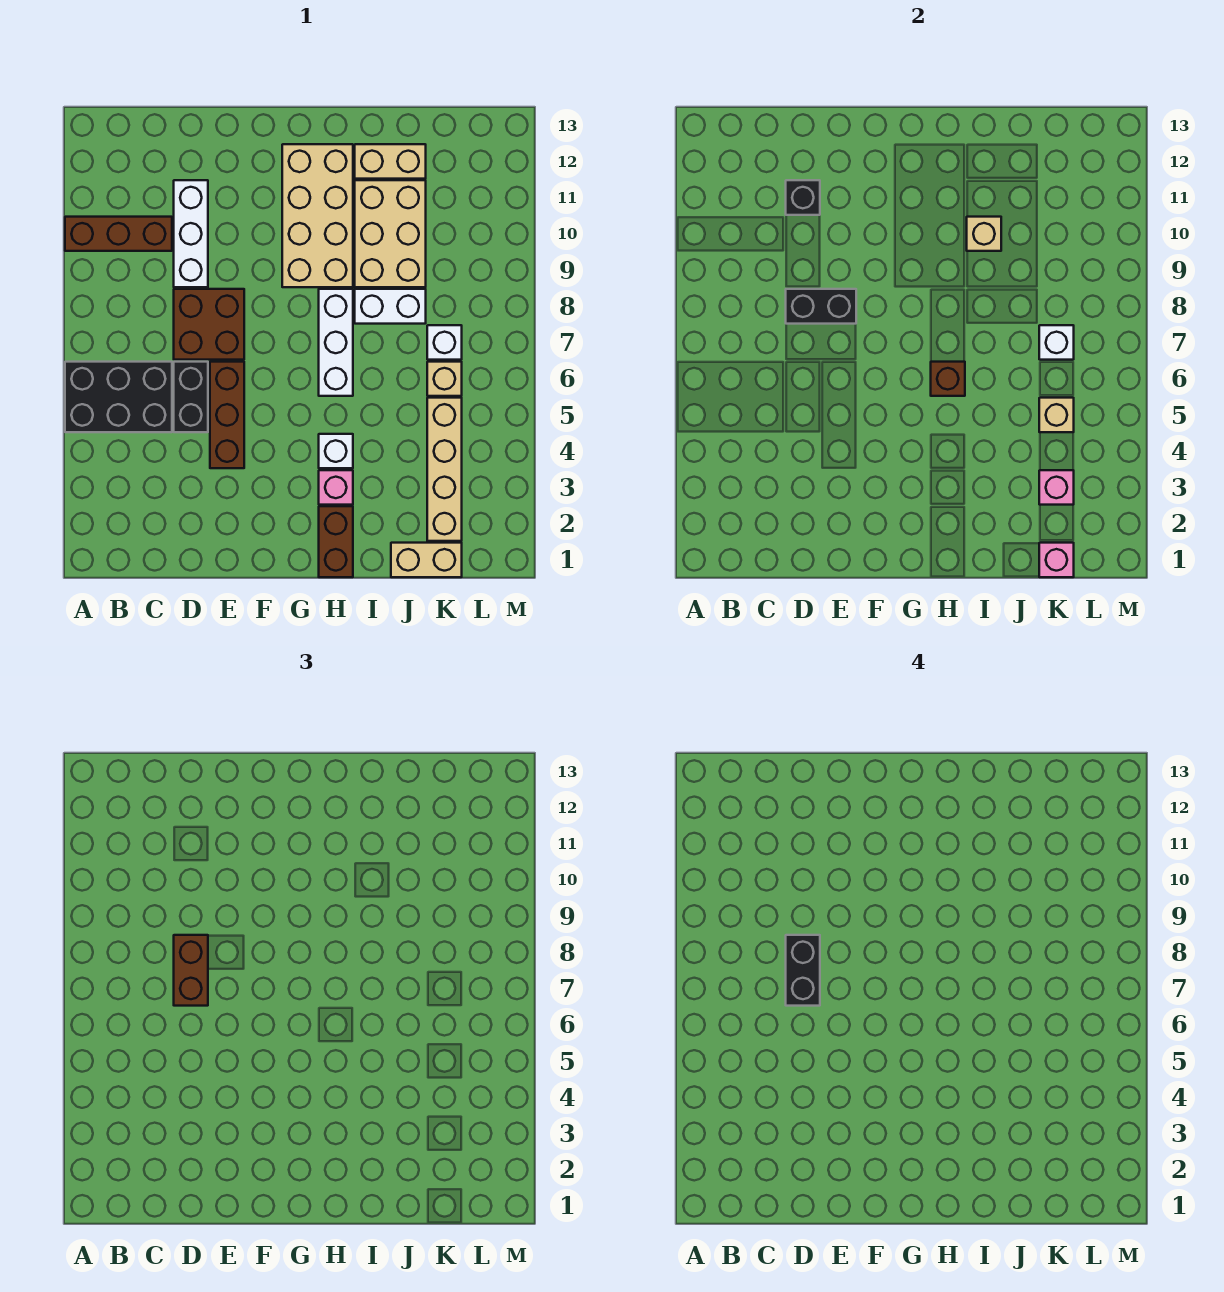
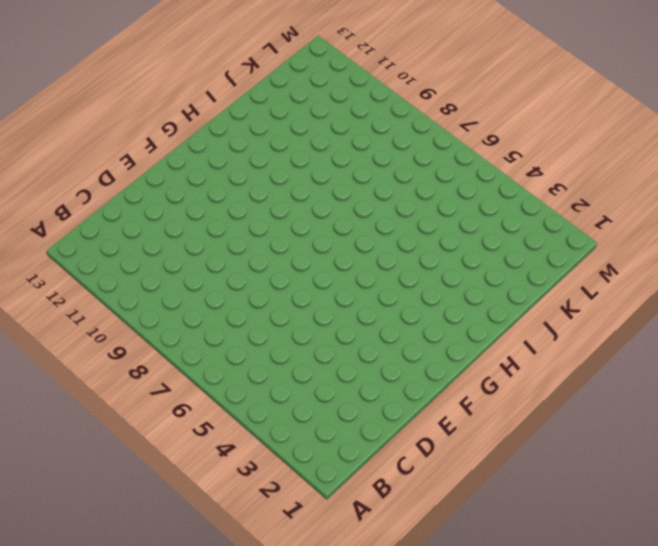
none -> black 2x3 brick [65,362,172,432]
none -> brown 1x3 brick [65,217,172,251]
none -> black 1x2 brick [174,362,208,432]

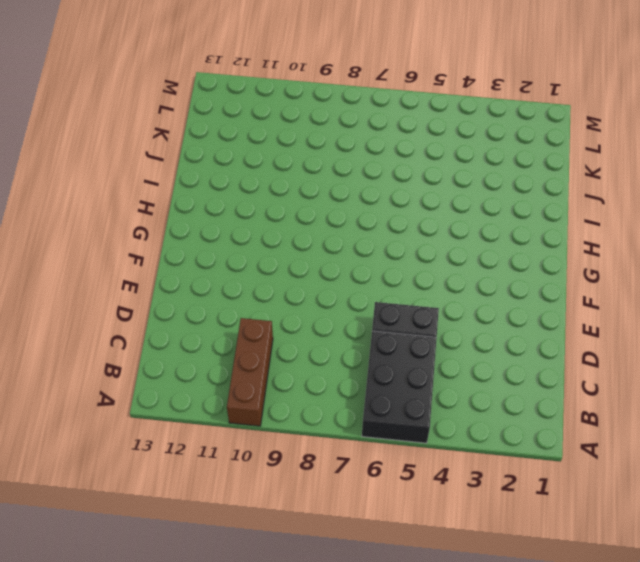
none -> brown 2x2 brick [174,289,244,360]
none -> white 1x3 brick [174,180,208,287]
none -> brown 1x3 brick [210,362,244,468]

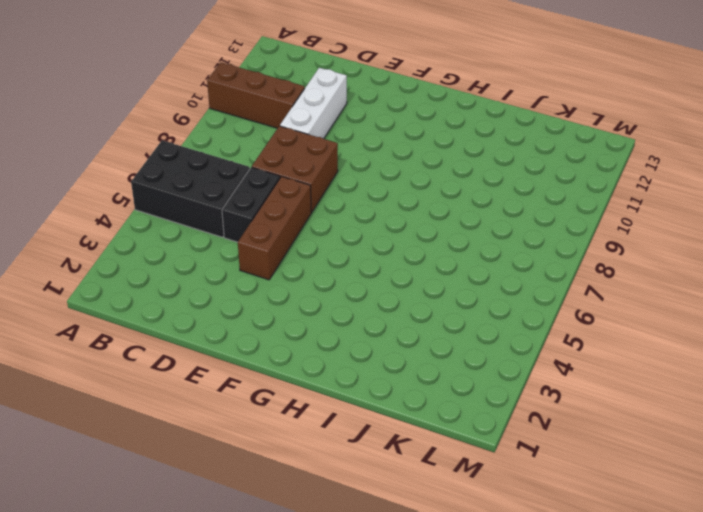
none -> tan 2x4 brick [282,144,353,287]
none -> brown 1x2 brick [319,506,353,577]
none -> pink 1x1 brick [319,470,353,505]

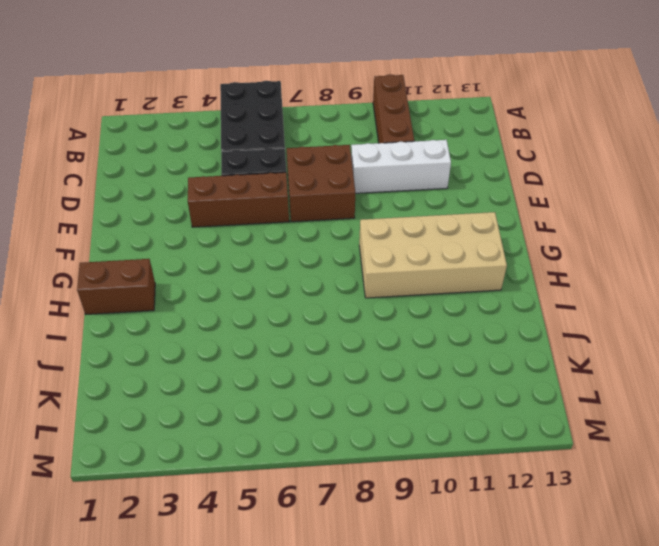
none -> pink 1x1 brick [319,470,353,505]
none -> white 1x1 brick [319,434,353,468]
none -> white 1x3 brick [319,289,353,396]

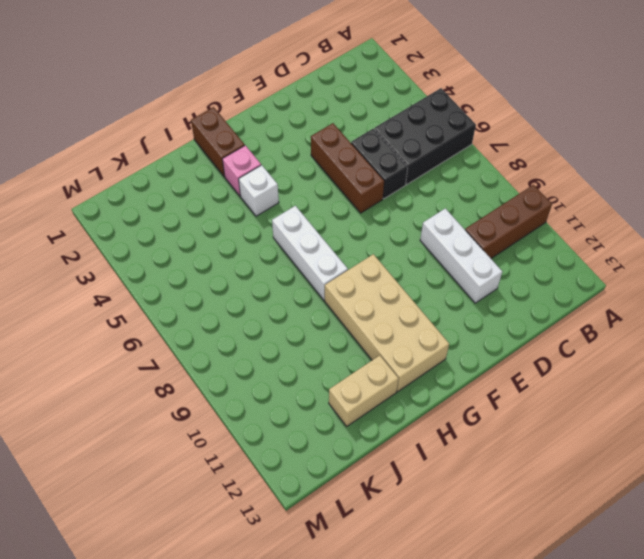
none -> brown 2x2 brick [174,289,244,360]
none -> white 1x2 brick [355,289,426,324]
none -> tan 2x3 brick [355,180,426,287]

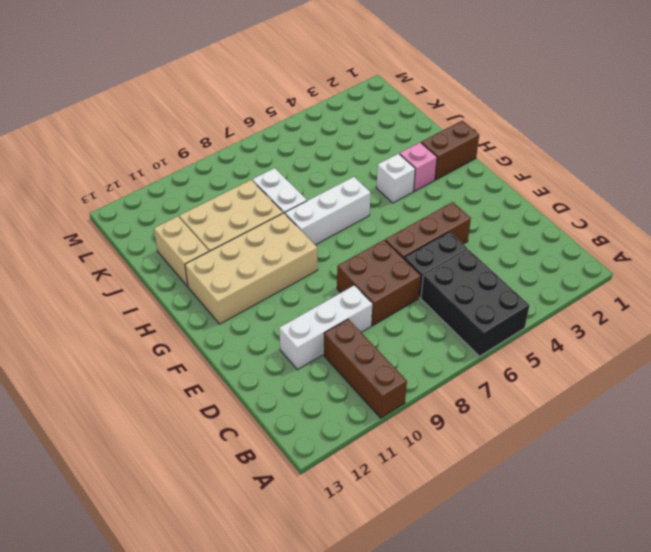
none -> tan 1x2 brick [391,543,462,577]
none -> tan 1x4 brick [427,398,462,541]
none -> tan 1x1 brick [427,362,462,396]

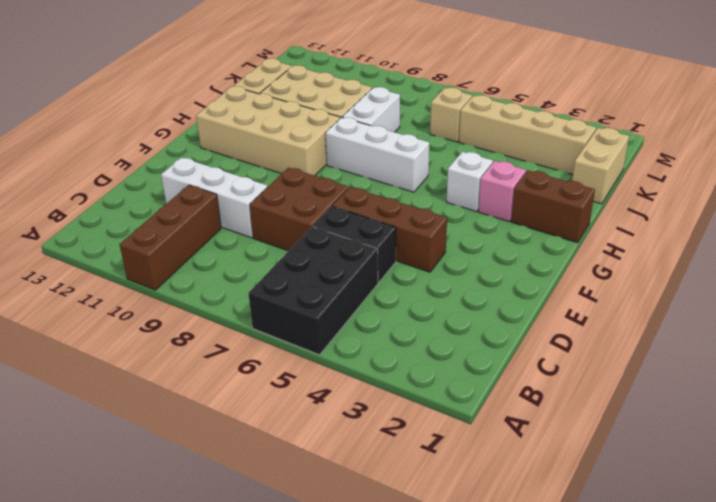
none -> white 1x1 brick [427,325,462,360]
none -> black 1x2 brick [786,289,856,324]
none -> black 1x1 brick [786,180,820,215]

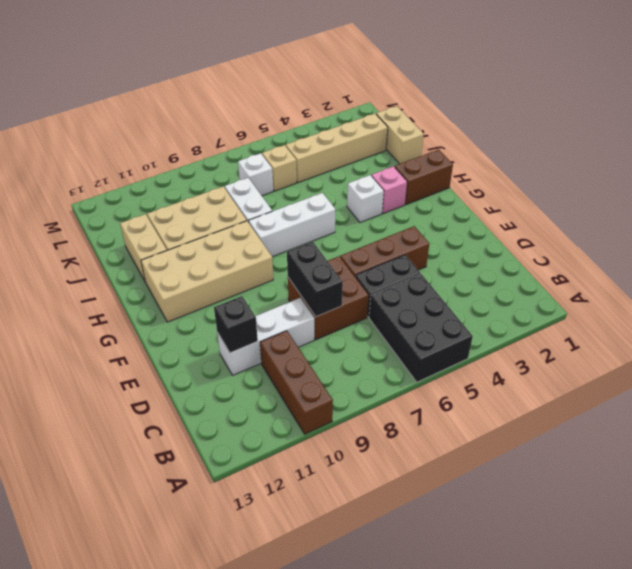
none -> brown 1x1 brick [931,362,965,396]
none -> tan 1x1 brick [967,217,1001,251]
none -> pink 1x1 brick [1039,543,1074,577]

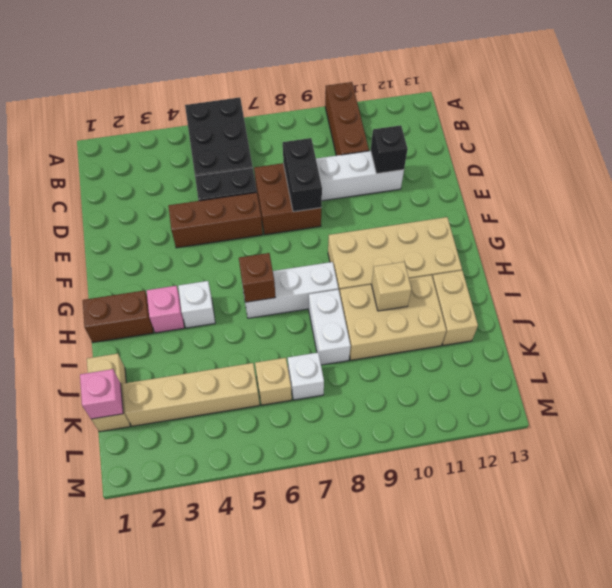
none -> pink 1x1 brick [1039,470,1074,505]
none -> tan 1x1 brick [1039,398,1074,432]
none -> white 1x1 brick [1039,325,1074,360]

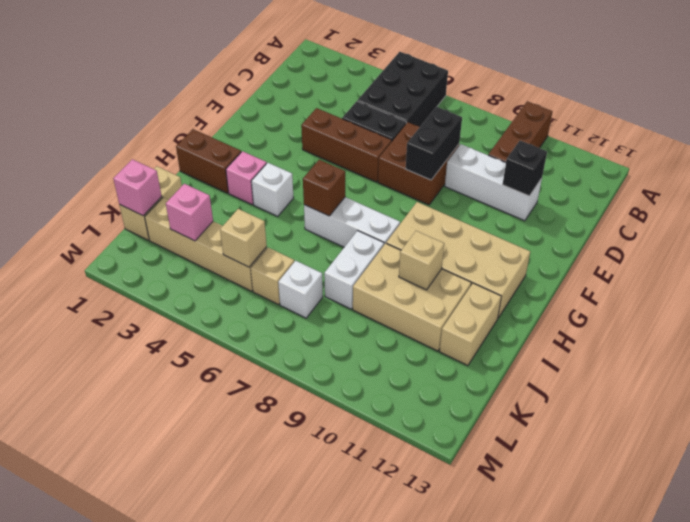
none -> white 1x1 brick [1039,325,1074,360]
none -> brown 1x2 brick [174,935,208,1006]
none -> black 1x2 brick [786,935,820,1006]

